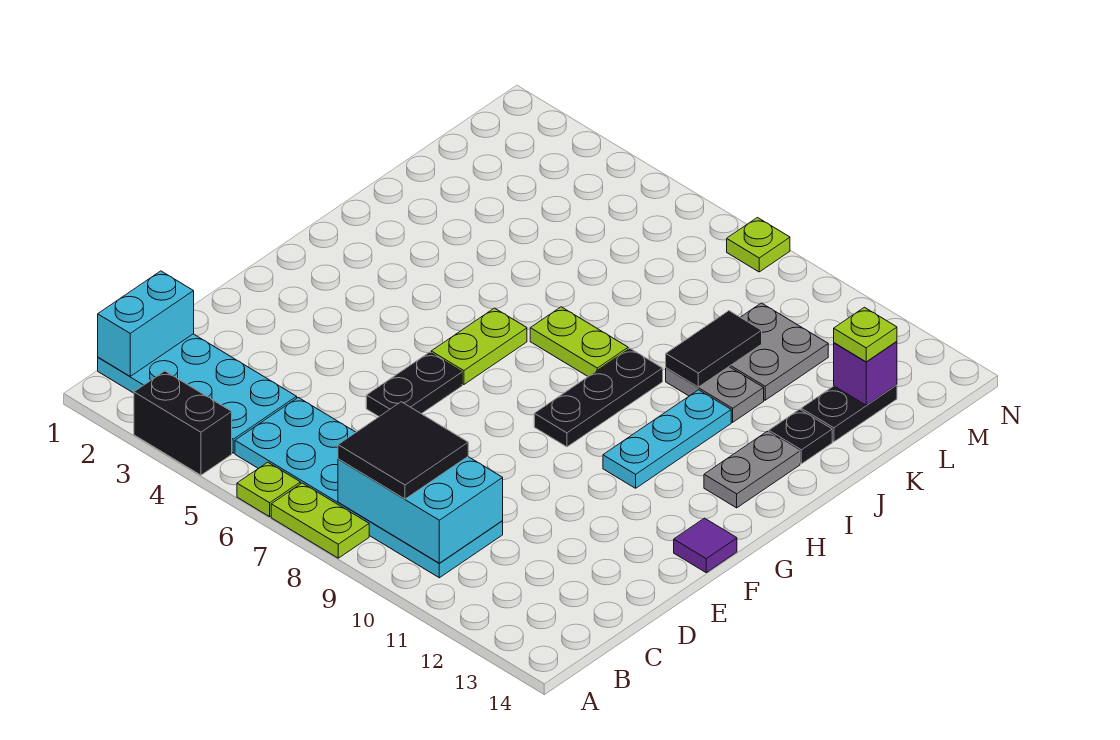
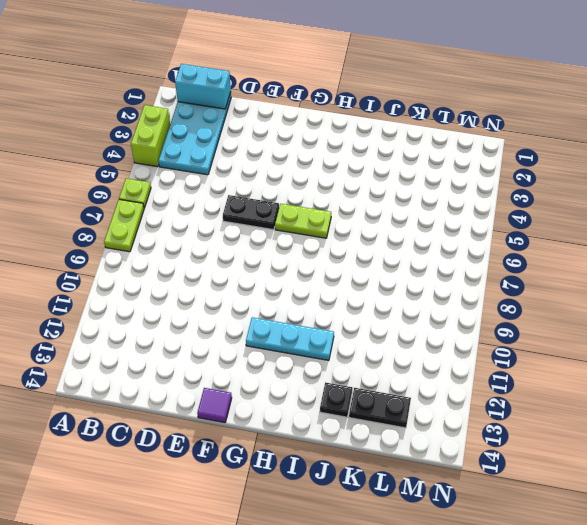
lime 1x2 brick [131,105,170,167] -> black 1x2 brick [134,371,232,475]
none -> cyan 2x6 plate [235,398,503,578]
none -> black 1x3 plate [534,348,663,447]
none -> grey 1x2 plate [704,431,800,508]

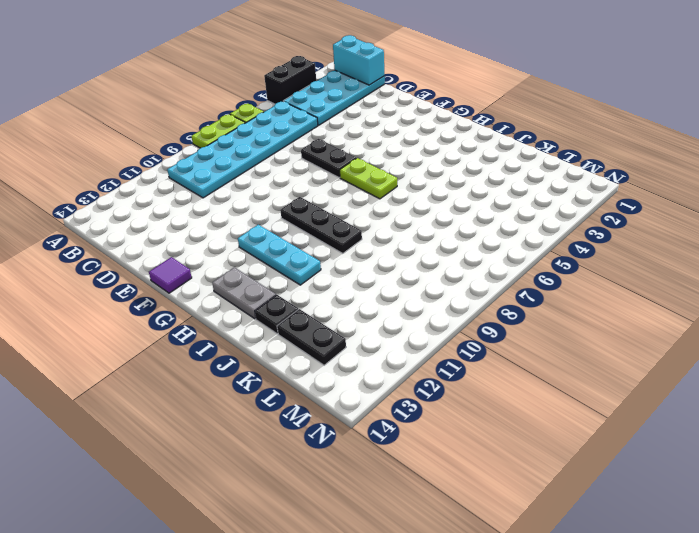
none -> lime 1x2 plate [530,307,628,376]
none -> grey 1x2 plate [666,367,764,422]
none -> grey 2x2 plate [729,303,828,400]

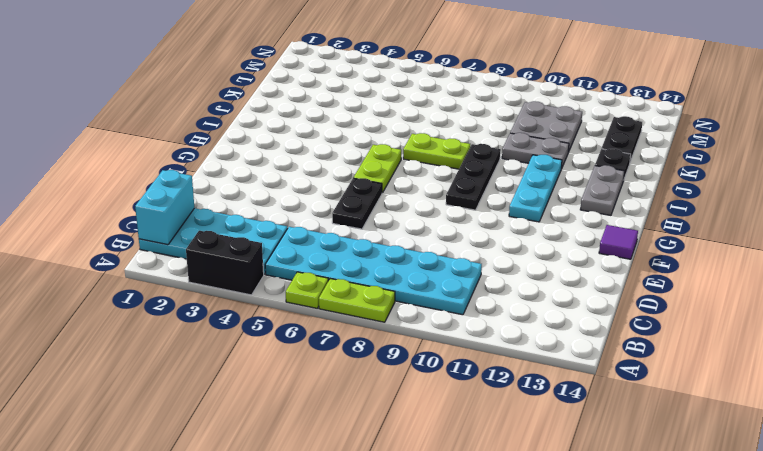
none -> lime 1x1 plate [727,218,790,272]
none -> cyan 2x3 brick [338,457,503,563]
none -> black 1x2 tile [666,311,762,387]

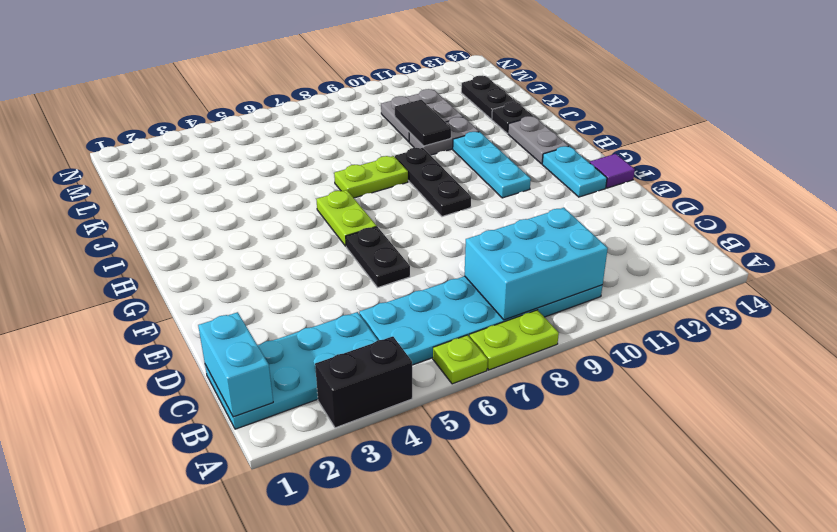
cyan 1x2 plate [542,146,607,197] -> none
none -> lime 1x1 plate [727,218,790,272]
none -> purple 1x1 brick [834,341,897,405]
none -> black 2x2 tile [338,402,468,499]

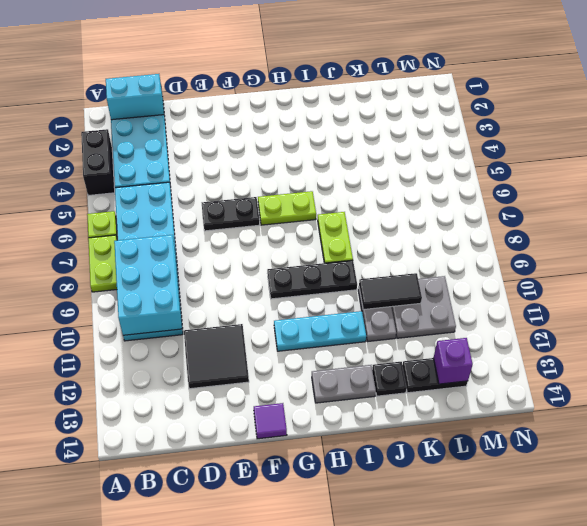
black 2x2 tile [184,324,249,389] -> black 2x2 tile moved to [338,402,468,499]
none -> lime 1x1 plate [727,218,790,272]
none -> lime 1x1 plate [834,307,897,362]

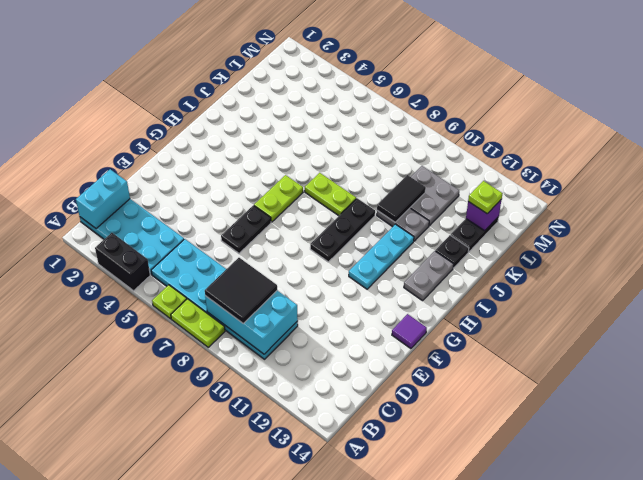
none -> lime 1x1 plate [727,218,790,272]

